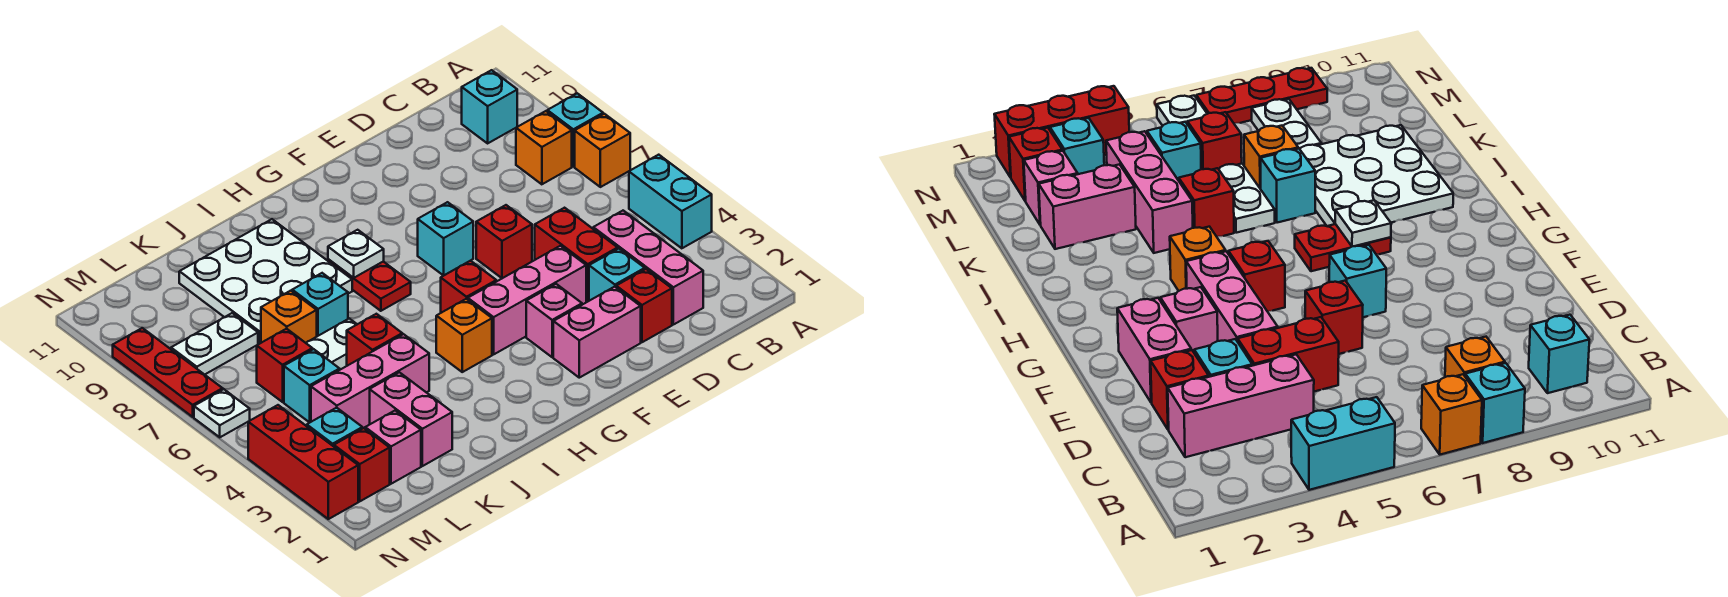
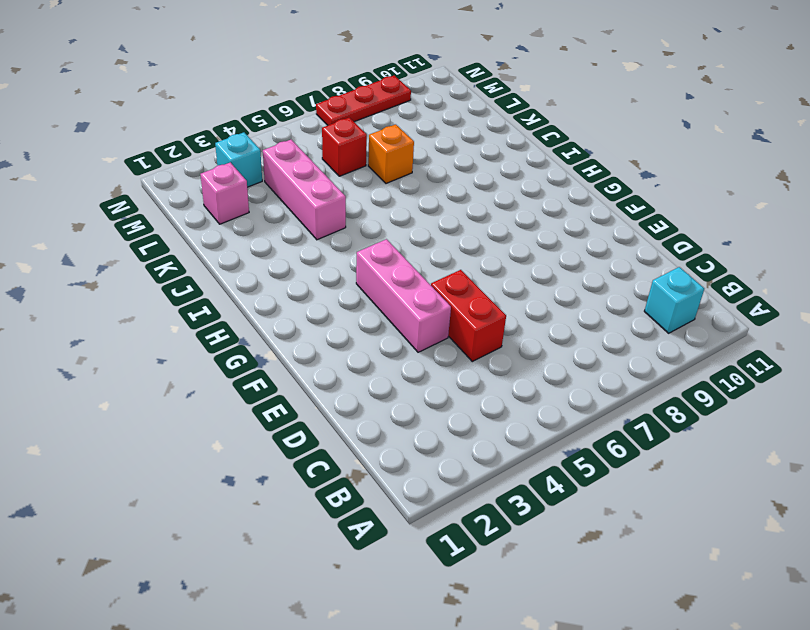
red 1x2 brick [431,270,506,361] -> red 1x2 brick turned to [535,208,618,301]
none -> cyan 1x2 brick [629,155,712,248]
none -> orange 1x1 brick [575,114,630,187]
none -> cyan 1x1 brick [547,93,603,167]
none -> orange 1x1 brick [516,111,572,184]

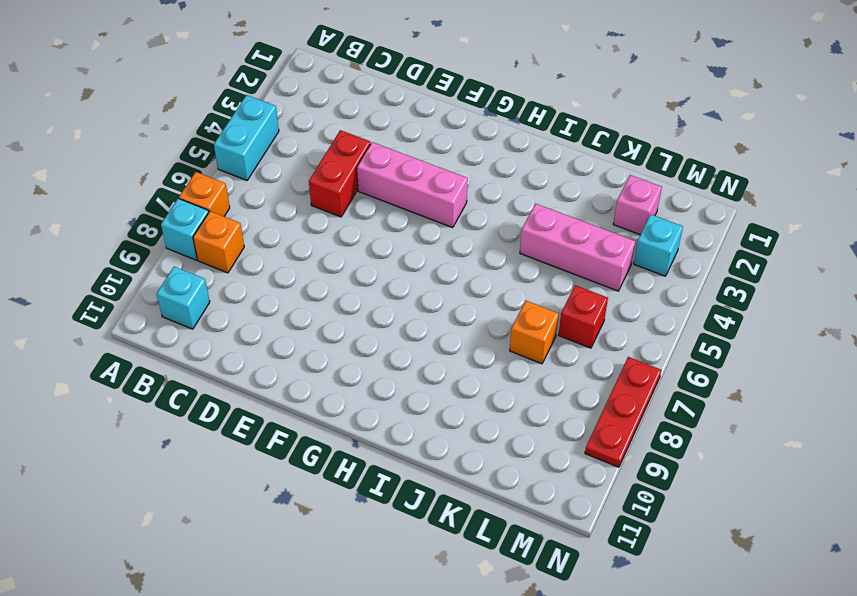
none -> pink 1x3 brick [593,211,703,325]
none -> red 1x1 brick [616,269,672,342]
none -> cyan 1x1 brick [589,249,645,301]
none -> pink 1x2 brick [553,287,641,378]

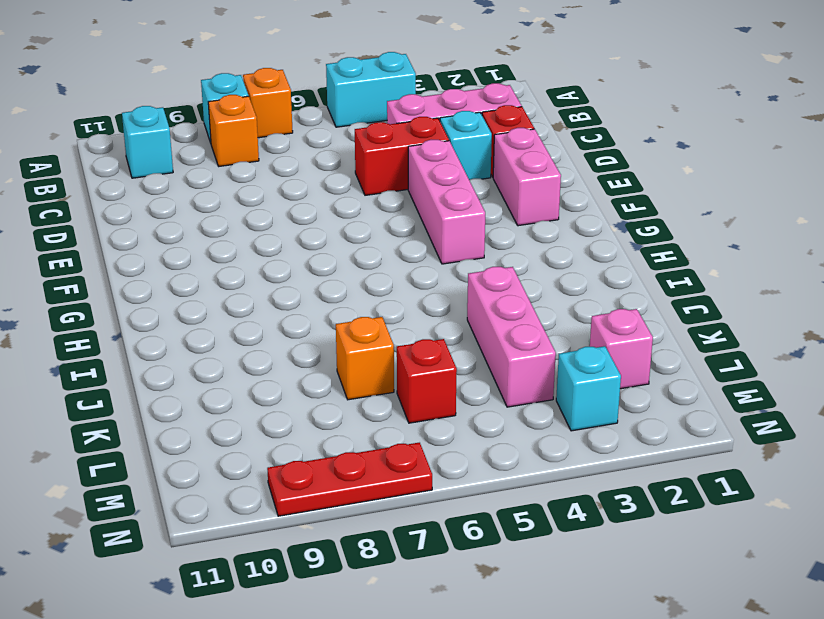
none -> red 1x1 brick [476,205,532,278]
none -> pink 1x1 brick [526,284,582,357]
none -> cyan 1x1 brick [418,202,473,276]
none -> red 1x1 brick [441,261,496,313]

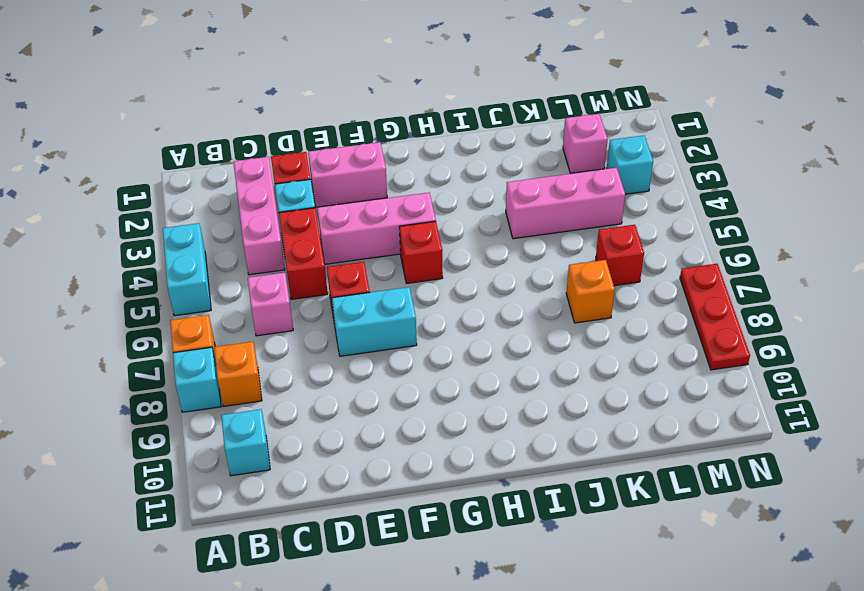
pink 1x1 brick [248,273,293,336] -> pink 1x1 brick moved to [526,284,582,357]
cyan 1x2 brick [332,287,417,356] -> cyan 1x1 brick [418,202,473,276]
none -> orange 1x1 brick [436,299,492,372]
none -> red 1x2 plate [328,259,411,311]
none -> white 3x3 plate [179,219,352,344]
none -> red 1x1 brick [347,314,402,366]

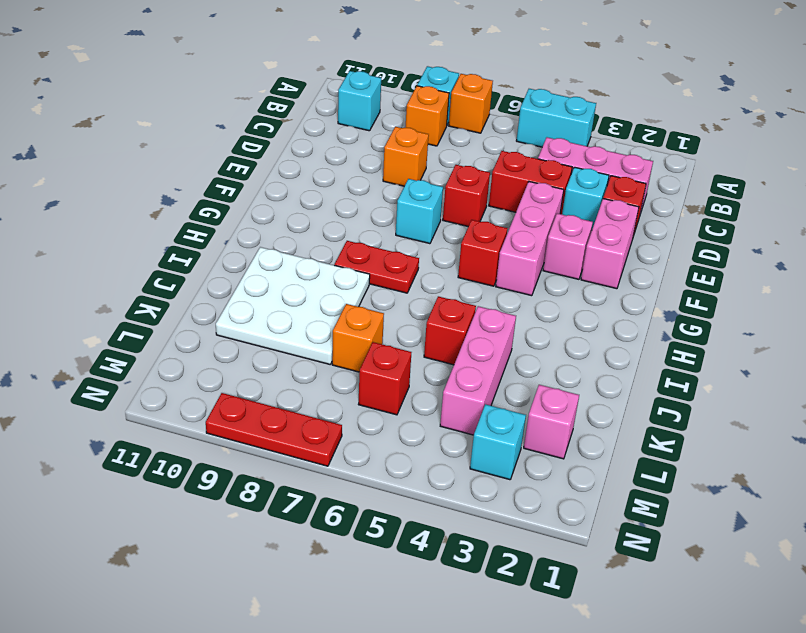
orange 1x1 brick [383,127,429,186] -> orange 1x1 brick moved to [436,299,492,372]
none -> white 1x2 plate [306,318,357,370]
none -> cyan 1x1 brick [292,273,348,336]
none -> pink 1x2 brick [370,372,452,466]
none -> cyan 1x1 brick [284,349,340,423]

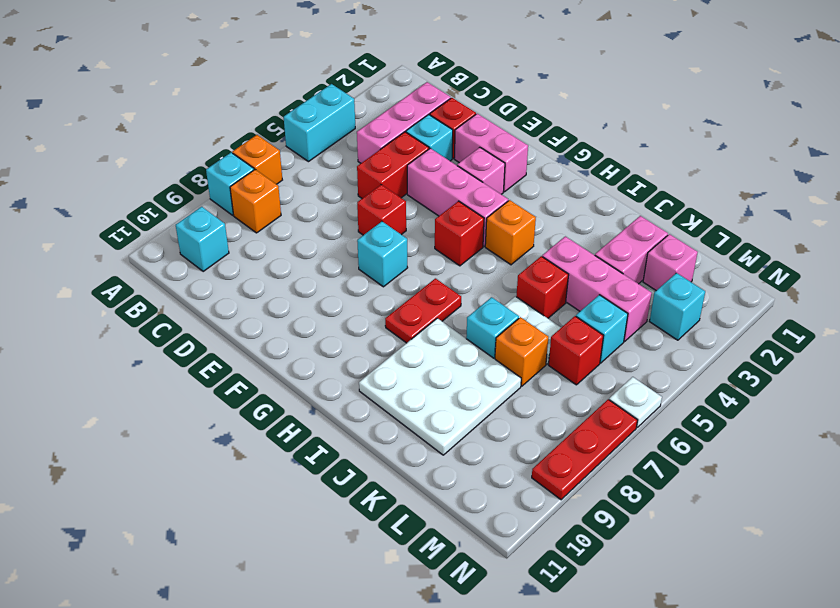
none -> white 1x2 plate [171,313,258,375]
none -> red 1x1 brick [334,428,390,501]
none -> red 1x3 brick [248,405,358,519]
none -> white 1x1 plate [328,230,384,278]

